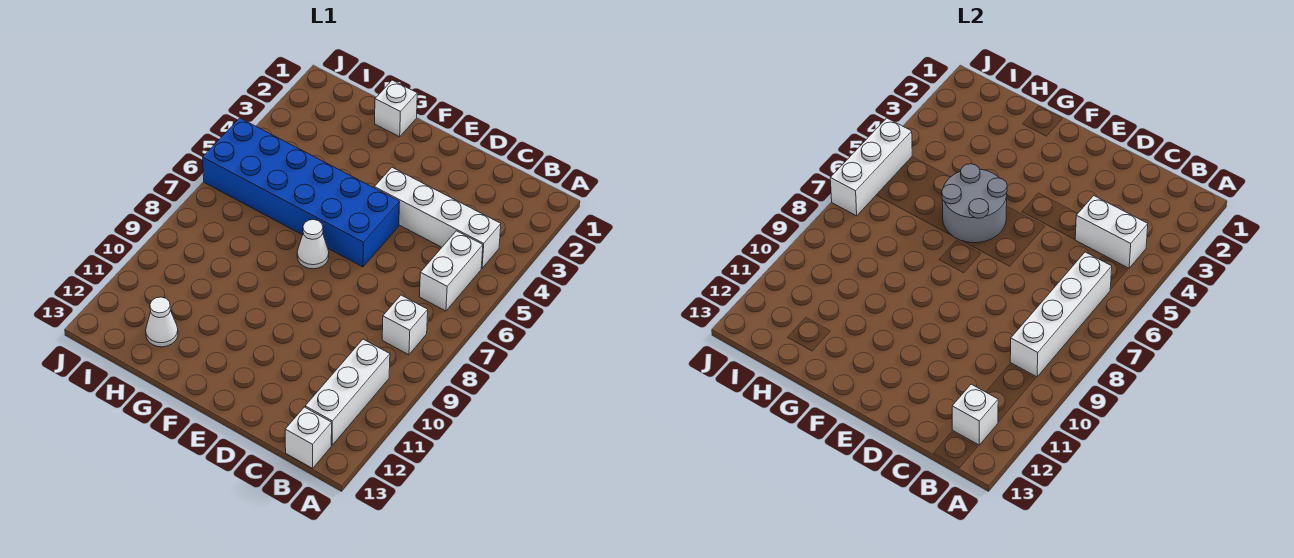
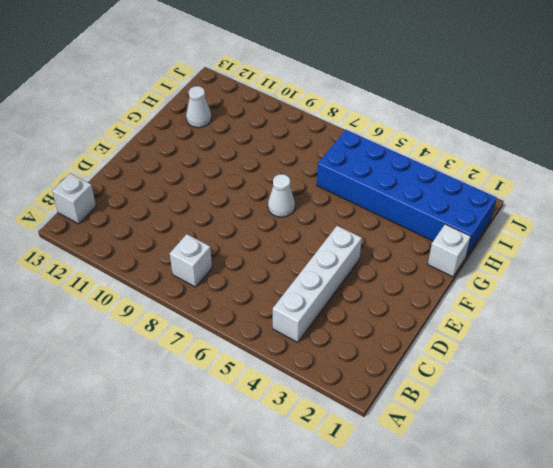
blue 2x6 brick [317,130,496,256] -> blue 2x6 brick turned to [203,118,400,267]
none -> white 1x2 brick [419,231,483,311]
none -> white 1x3 brick [305,339,390,445]
none -> white 1x2 brick [1075,196,1148,268]

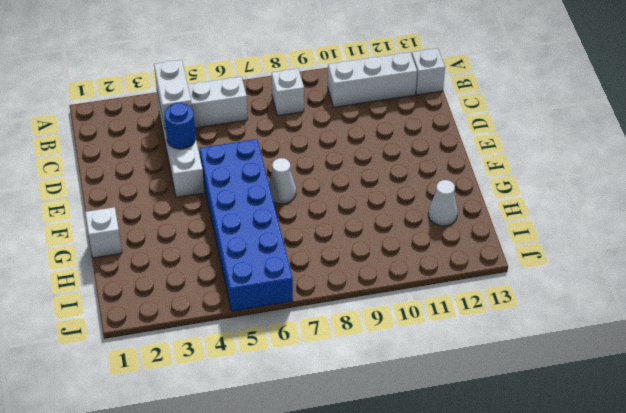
blue 1x1 round brick [165,103,195,149] -> none
none -> white 1x4 brick [1010,252,1112,377]
none -> white 1x1 brick [952,384,998,445]
none -> grey 2x2 round brick [942,164,1007,243]

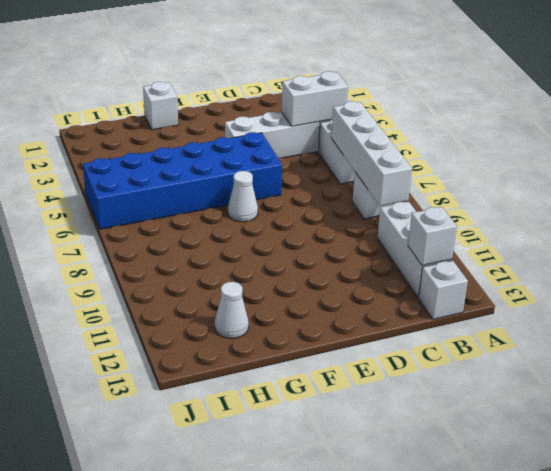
none -> grey 2x2 round brick [942,164,1007,243]
none -> white 1x3 brick [830,118,912,216]

